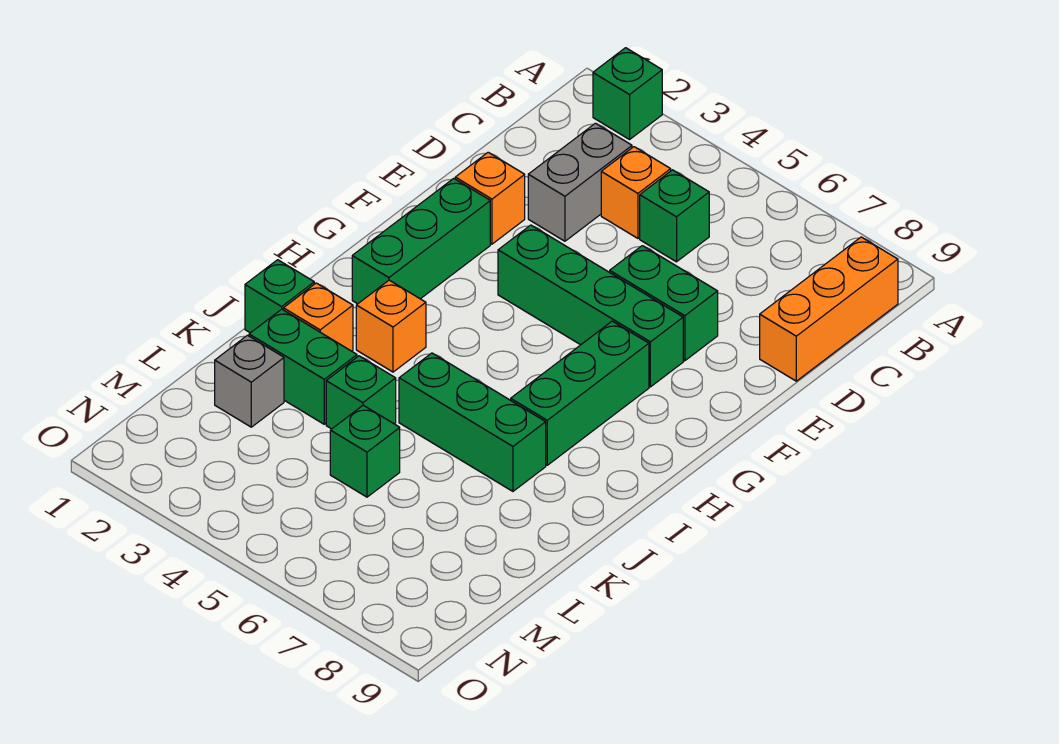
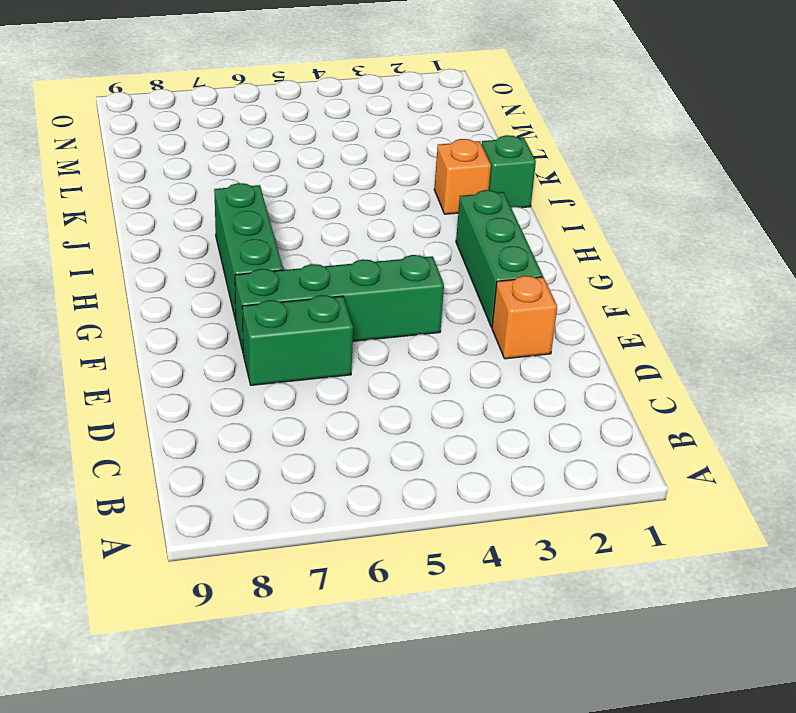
none -> green 1x1 brick [593,48,662,139]
none -> orange 1x3 brick [760,237,898,381]
none -> grey 1x2 brick [528,123,632,241]

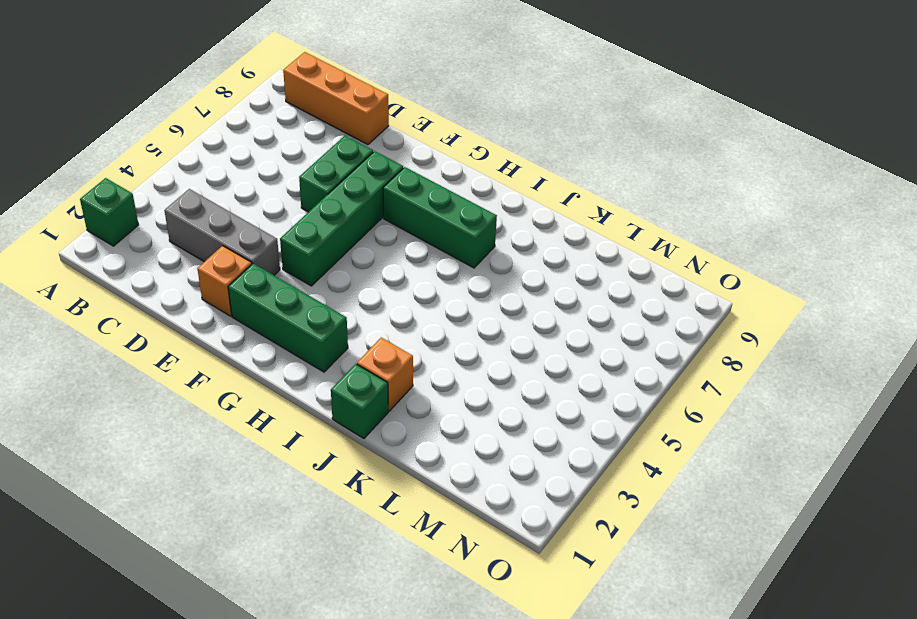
grey 1x3 brick [164,189,280,275] -> grey 1x2 brick [528,123,632,241]
none -> orange 1x1 brick [601,147,671,238]
none -> green 1x1 brick [640,170,709,262]
none -> orange 1x1 brick [356,280,426,372]

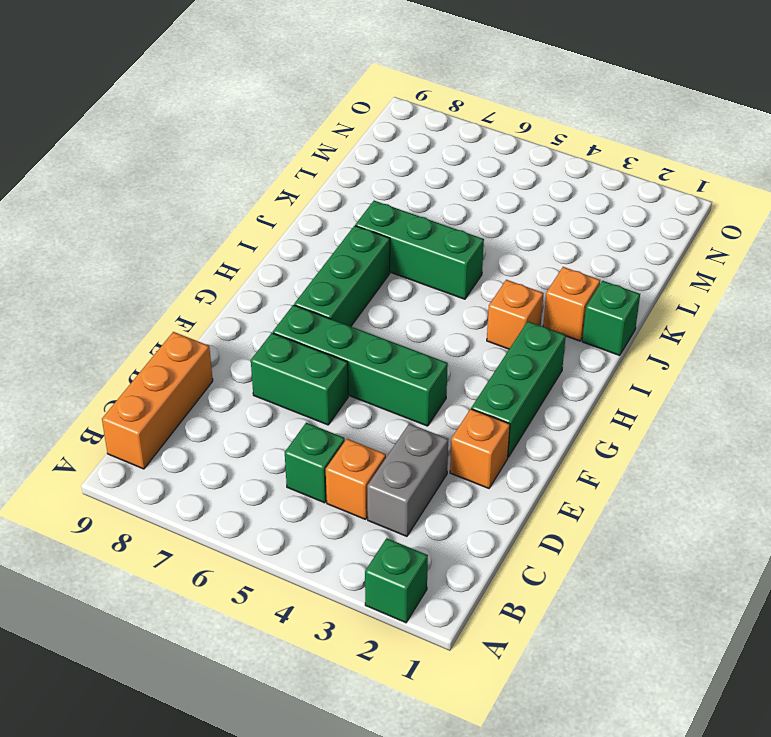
none -> green 1x2 brick [249,309,357,424]
none -> green 1x1 brick [326,356,396,429]
none -> grey 1x1 brick [215,335,284,427]

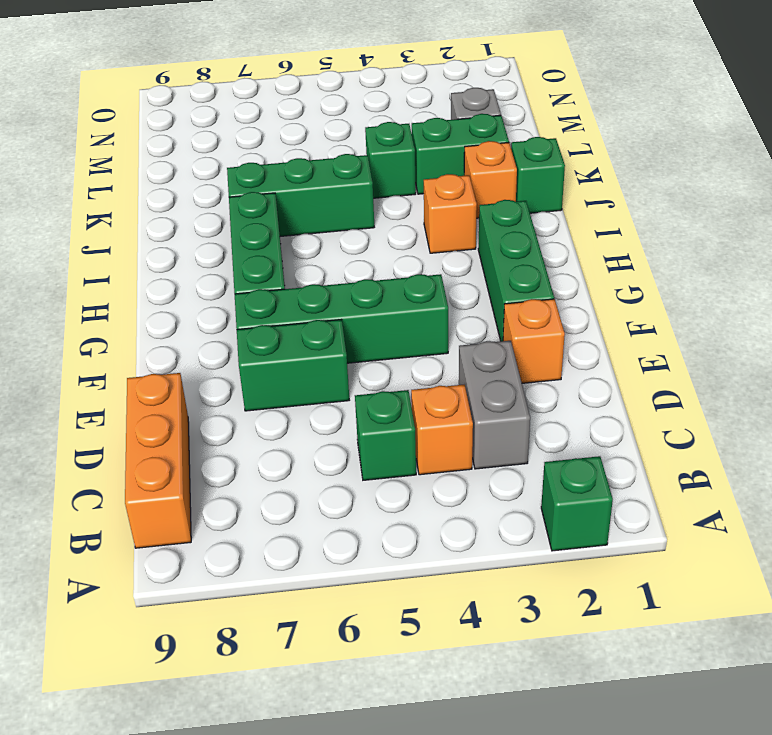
none -> green 1x1 brick [330,405,400,497]

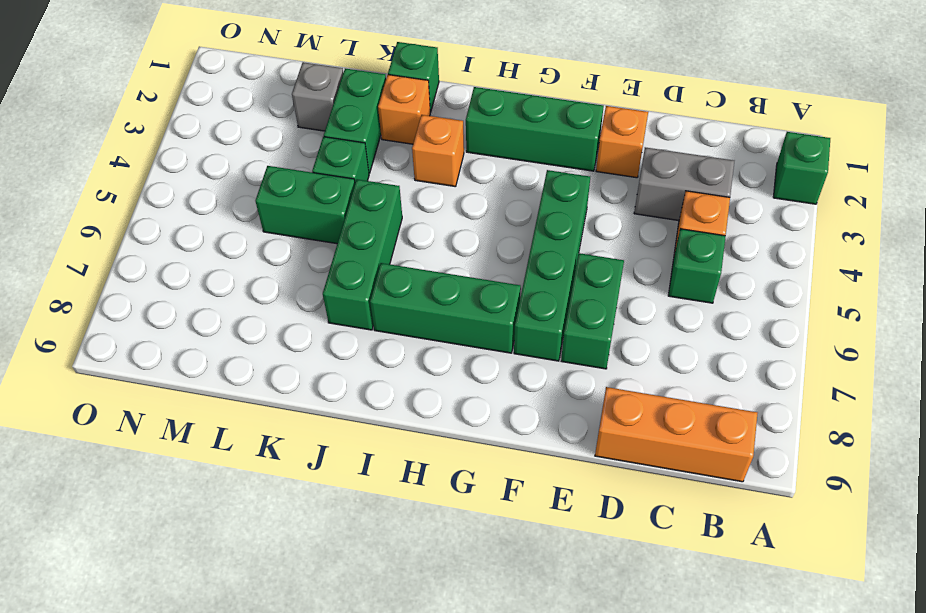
green 1x2 brick [256,166,355,244] -> green 1x1 brick [330,405,400,497]

